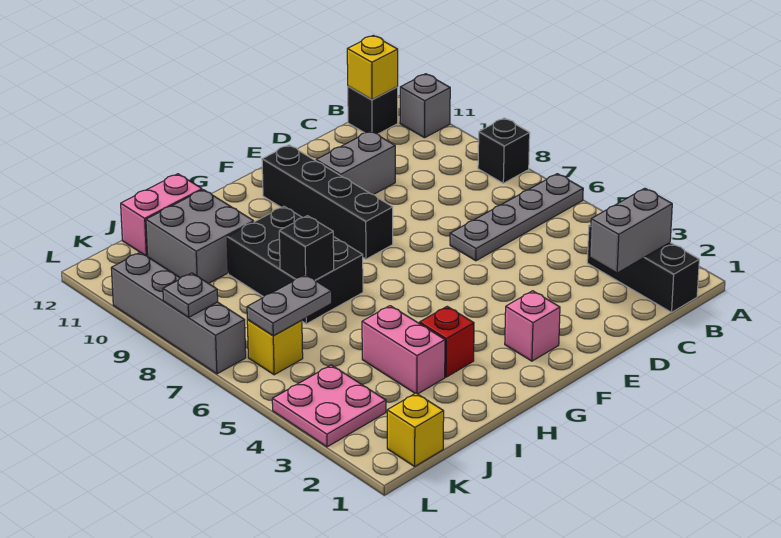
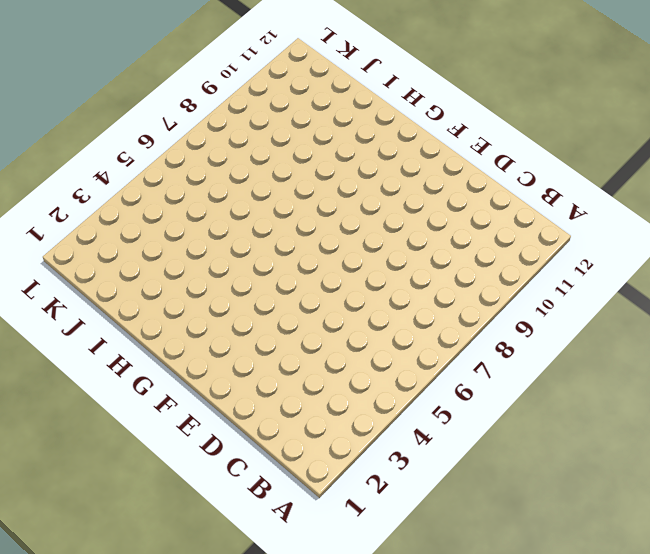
none -> grey 1x4 plate [450,174,583,261]
none -> black 1x1 brick [478,118,530,183]
none -> grey 1x1 brick [400,74,450,138]

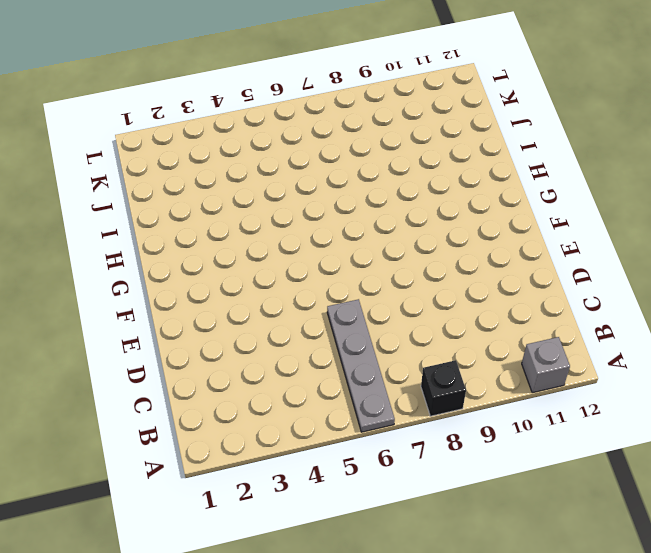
none -> black 1x3 brick [587,224,699,312]
none -> black 1x1 brick [348,86,398,134]
none -> grey 1x2 brick [316,131,395,195]

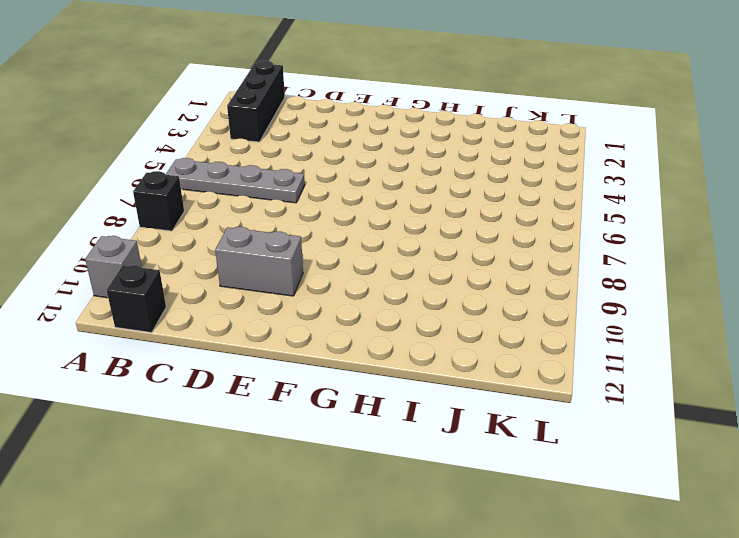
none -> pink 1x1 brick [505,291,560,361]
none -> black 1x4 brick [262,145,393,259]
none -> red 1x1 brick [419,306,474,377]

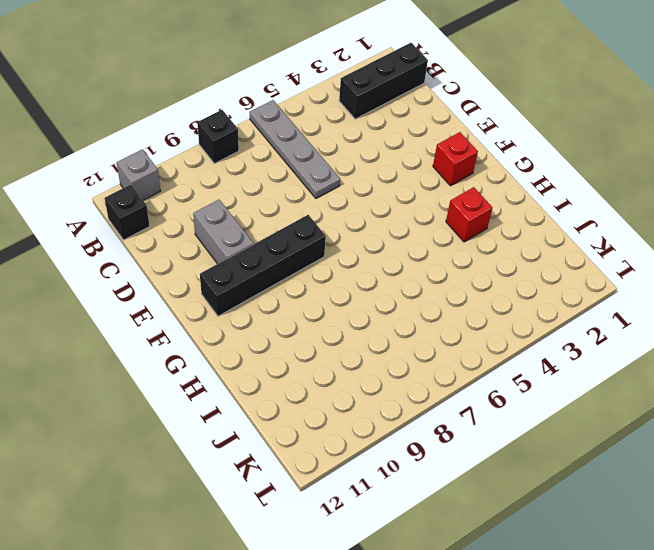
red 1x1 brick [433,132,478,186] -> pink 1x1 brick [505,291,560,361]
none -> black 2x3 brick [227,206,363,324]
none -> pink 1x2 brick [362,306,445,394]
none -> grey 2x2 brick [146,190,254,284]

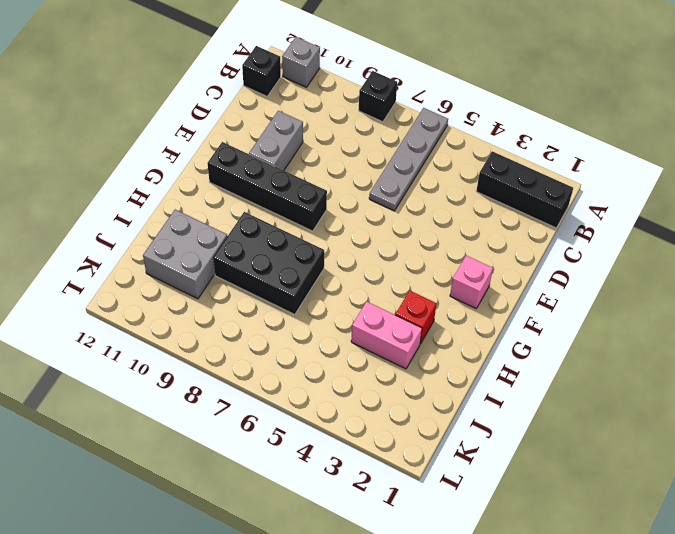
none -> pink 1x2 brick [121,174,202,256]
none -> yellow 1x1 brick [387,393,444,466]
none -> pink 2x2 plate [272,365,386,447]

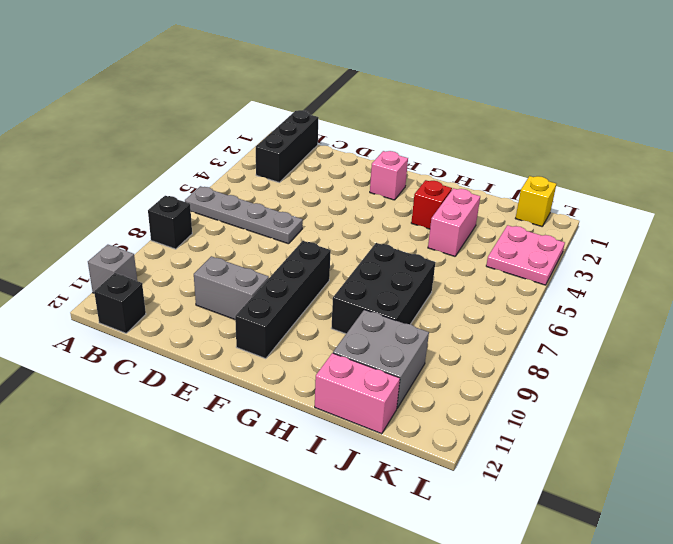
none -> yellow 1x1 brick [247,320,303,375]
none -> grey 1x4 brick [111,252,246,374]
none -> grey 1x2 brick [590,188,672,273]

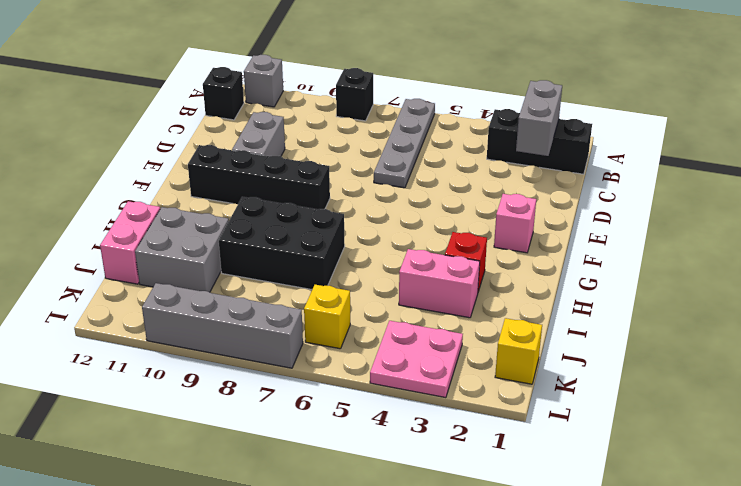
none -> yellow 1x1 brick [347,35,398,100]
none -> black 1x1 brick [279,216,334,280]
none -> grey 1x2 plate [247,274,332,336]

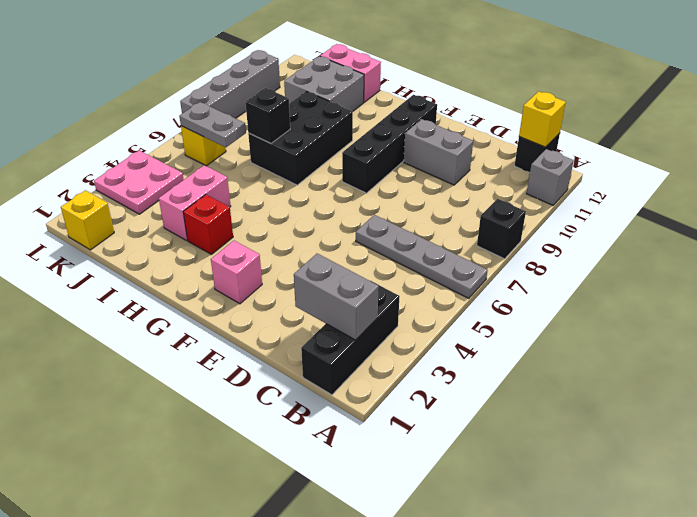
none -> grey 1x1 plate [163,273,218,317]

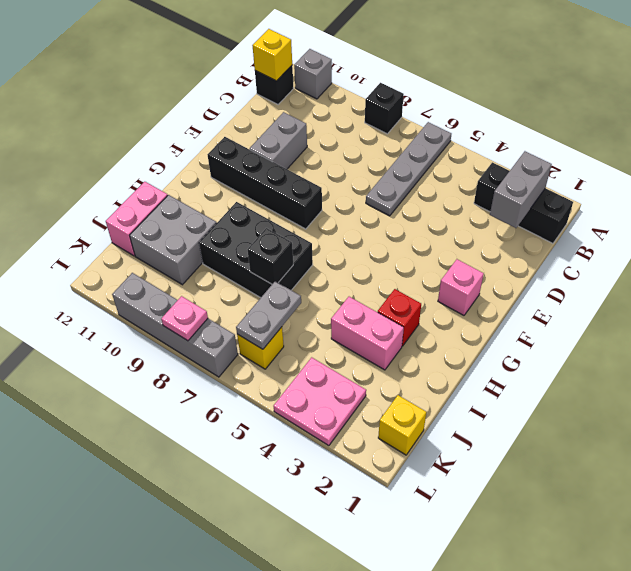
pink 1x1 plate [161,296,208,341] -> grey 1x1 plate [163,273,218,317]

